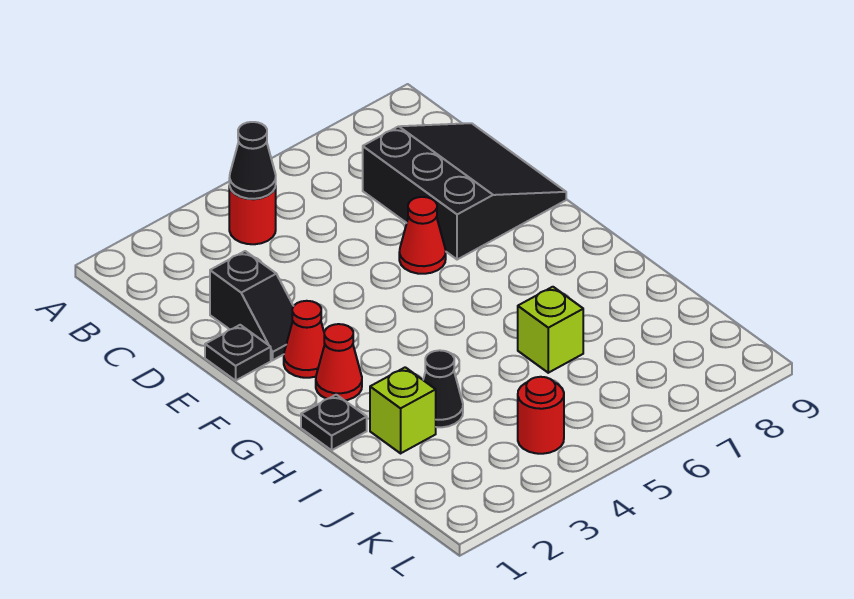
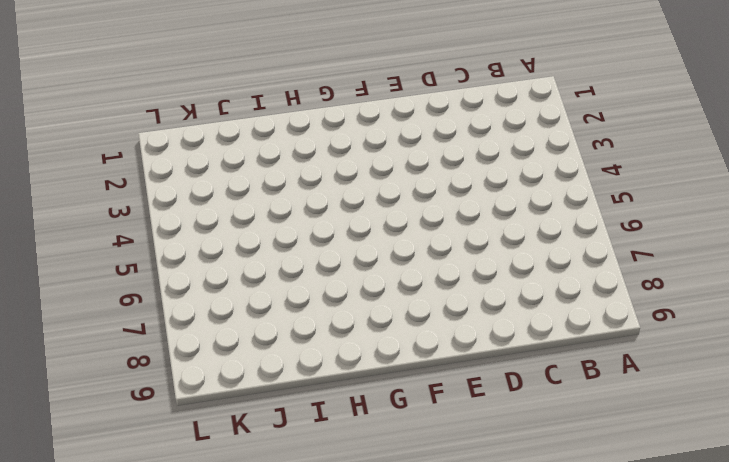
none -> red 1x1 round brick [229,186,276,244]
none -> black 3x3 slope [363,123,566,260]
none -> black 1x2 slope [210,251,294,360]

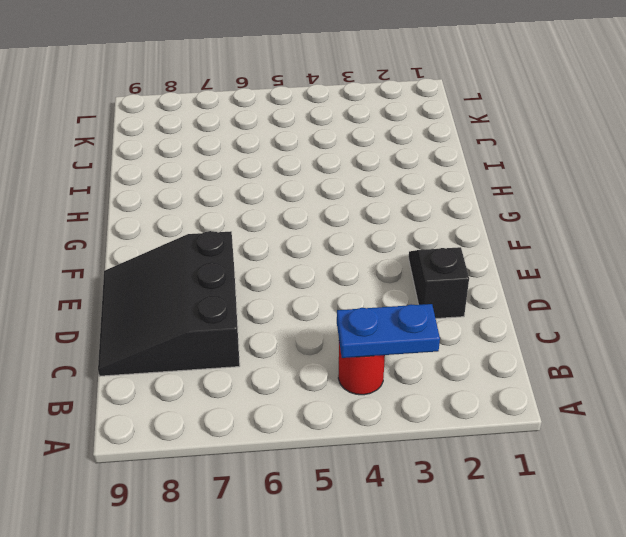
blue 1x2 plate [337,304,440,358] -> black 1x1 cone [229,122,276,199]
none -> black 1x1 plate [205,325,271,380]
none -> red 1x1 cone [399,197,446,274]
none -> red 1x1 cone [284,301,325,378]

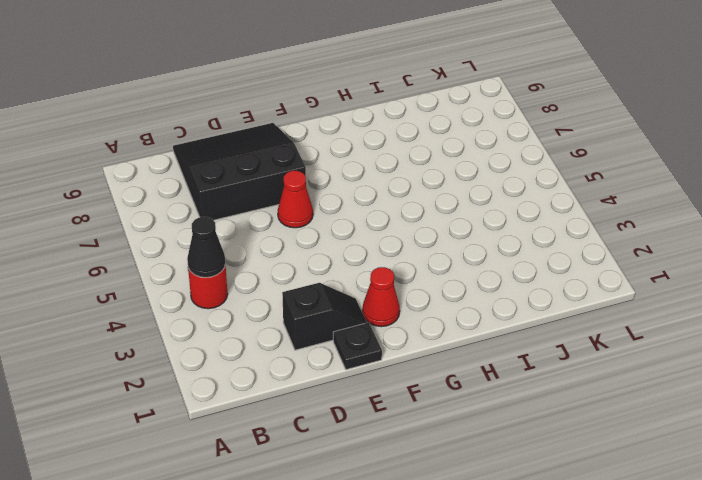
none -> red 1x1 cone [316,324,362,400]
none -> black 1x1 plate [301,395,367,450]
none -> lime 1x1 brick [370,367,436,453]

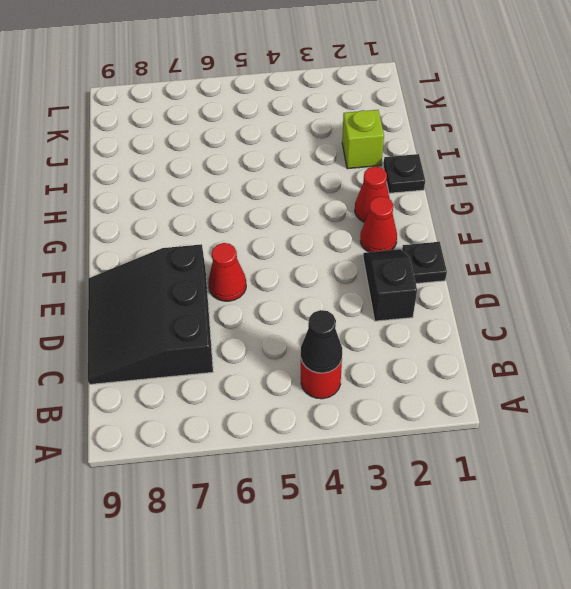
none -> black 1x1 cone [423,350,463,427]
none -> lime 1x1 brick [518,287,583,373]
none -> red 1x1 round brick [518,377,564,454]

